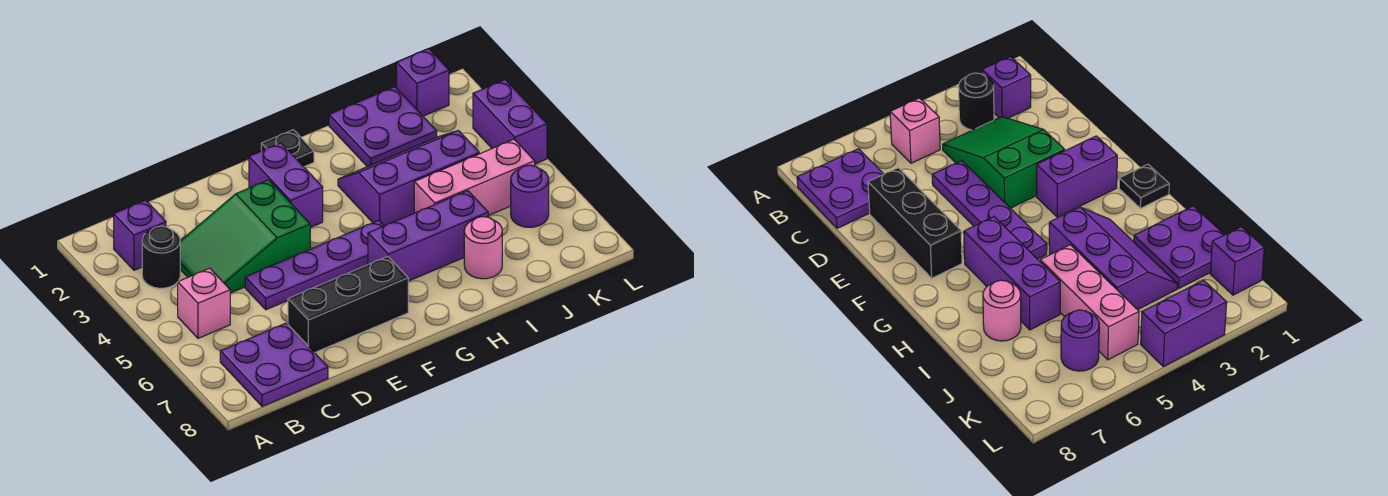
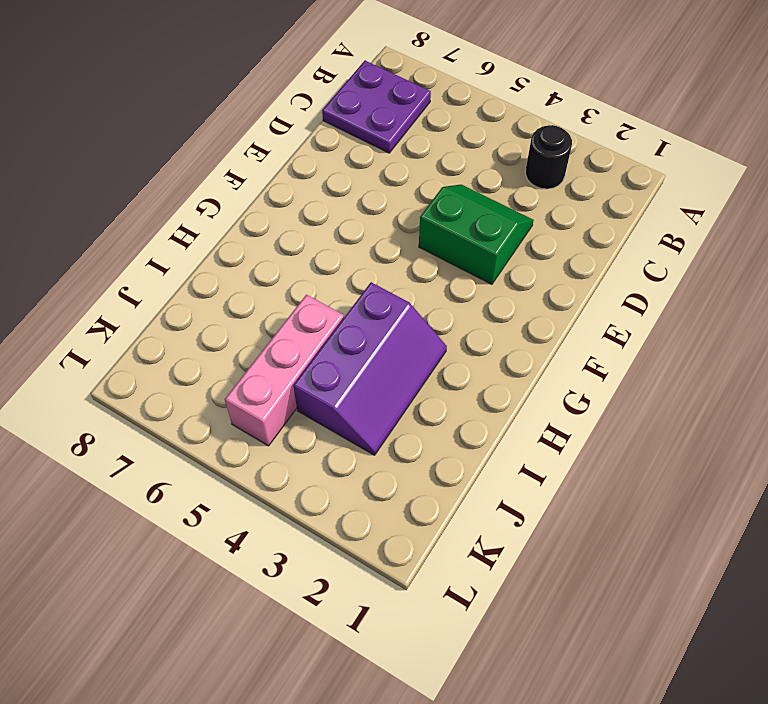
green 2x2 slope [419,185,534,284] -> green 2x3 slope [180,180,310,293]
none -> purple 1x1 brick [114,200,166,270]
none -> pink 1x1 brick [178,268,230,338]
none -> purple 1x4 plate [245,220,384,310]

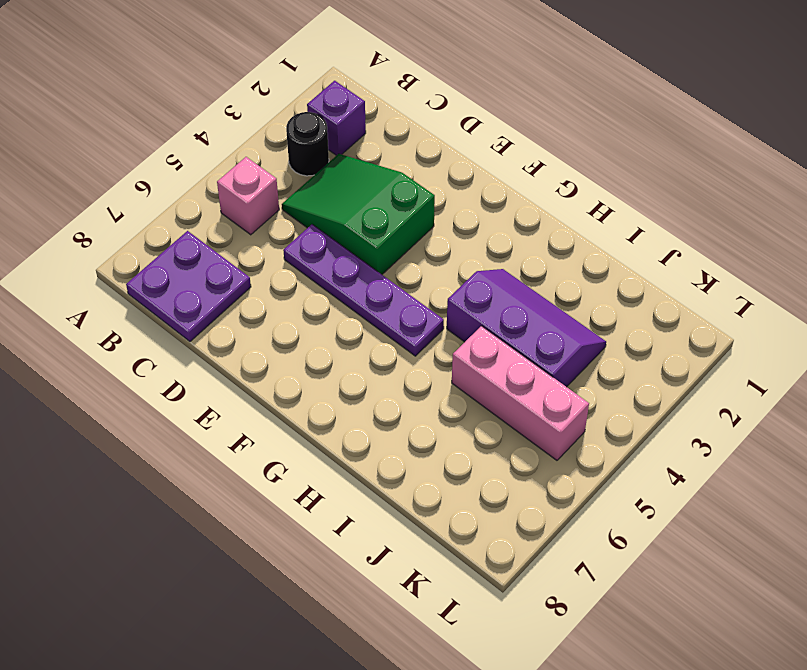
none -> black 1x3 brick [288,256,408,353]
none -> purple 1x2 brick [249,143,323,228]
none -> black 1x1 plate [261,130,314,167]

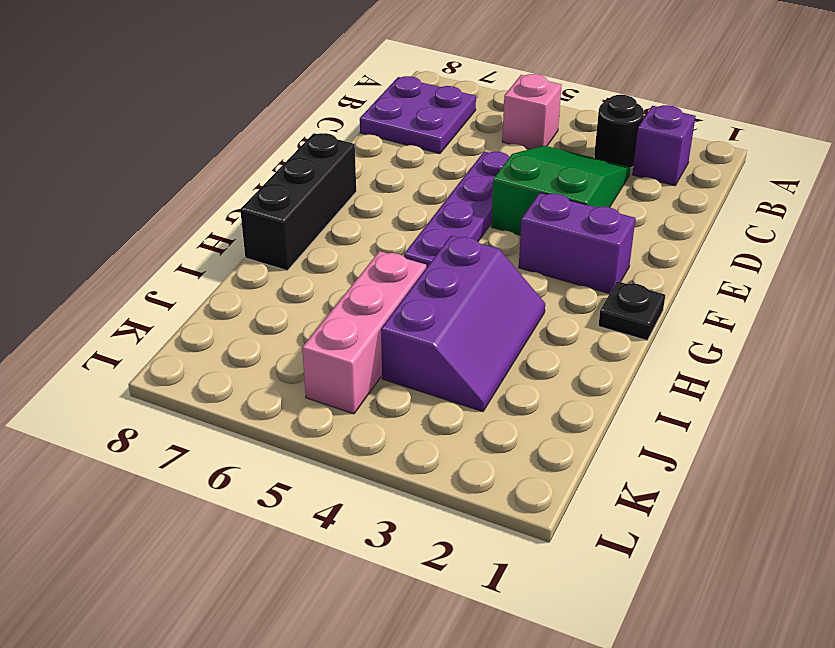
black 1x3 brick [240,133,356,270] -> black 1x3 brick moved to [288,256,408,353]
none -> purple 1x3 brick [368,191,488,281]
none -> purple 2x2 plate [329,87,437,167]
none -> pink 1x1 round brick [464,217,502,279]

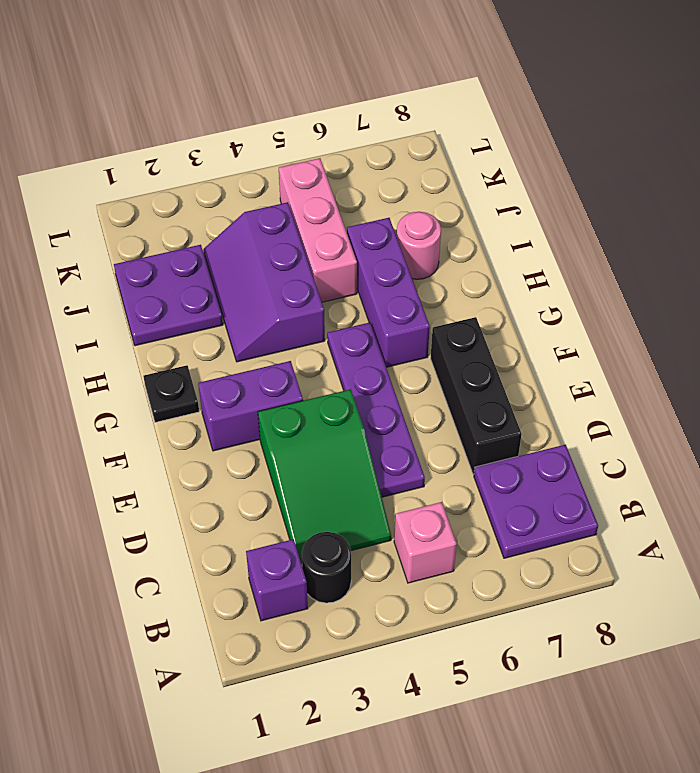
none -> purple 1x1 brick [397,49,449,116]
none -> purple 1x1 round brick [511,165,549,227]
none -> purple 1x2 brick [473,80,547,164]

